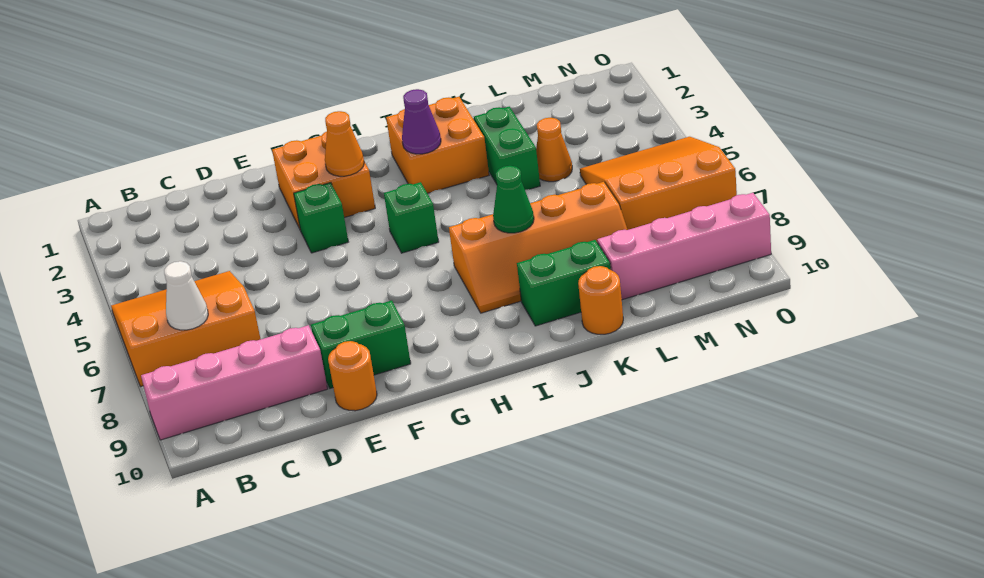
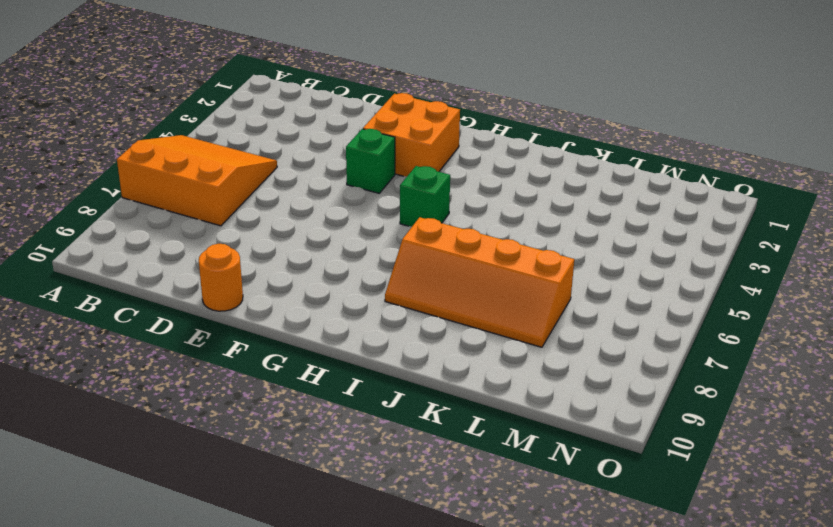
none -> pink 1x4 brick [141,325,328,440]
none -> green 1x2 brick [311,300,411,388]
none -> orange 2x2 brick [386,97,489,193]

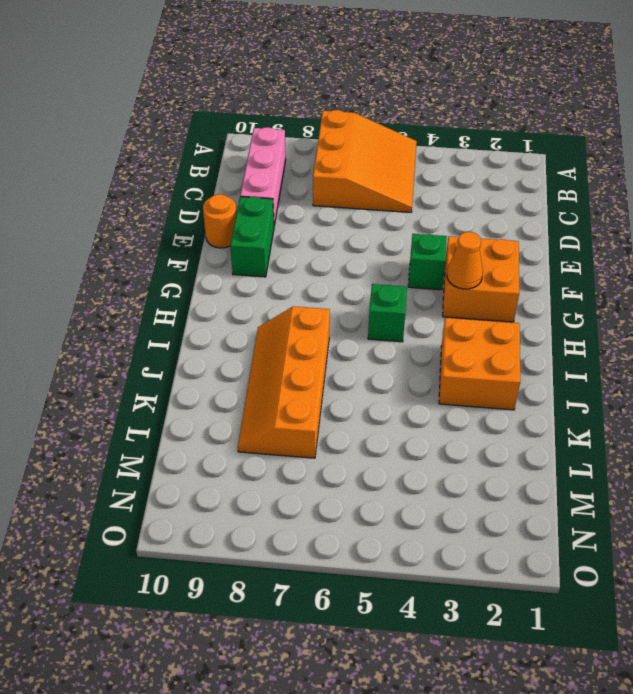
pink 1x3 brick [240,127,286,225] -> pink 1x4 brick [141,325,328,440]
none -> green 1x2 brick [517,240,611,326]
none -> green 1x2 brick [474,107,540,190]
none -> orange 1x1 round brick [578,266,623,334]

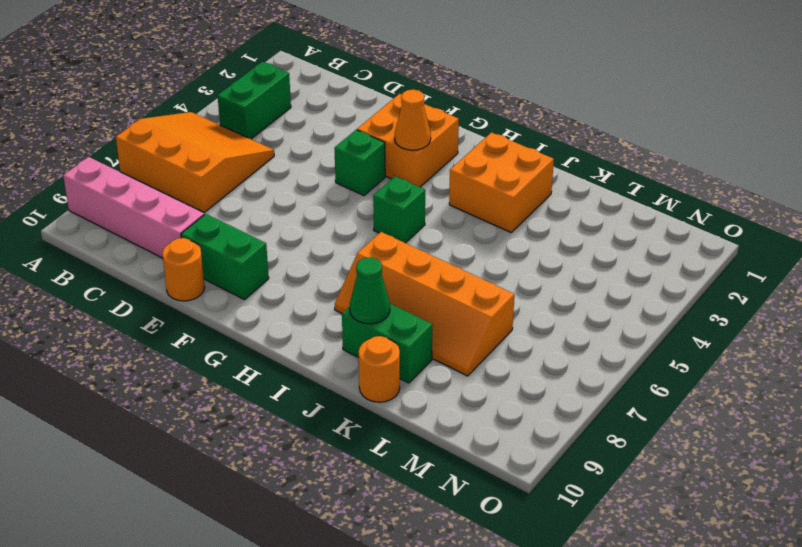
green 1x2 brick [218,62,291,139] -> green 1x2 brick moved to [474,107,540,190]
green 1x1 cone [350,257,390,324] -> green 1x1 cone moved to [493,166,534,233]
none -> orange 1x1 cone [536,118,572,182]
none -> pink 1x4 brick [597,193,771,300]
none -> orange 3x3 slope [580,137,737,230]

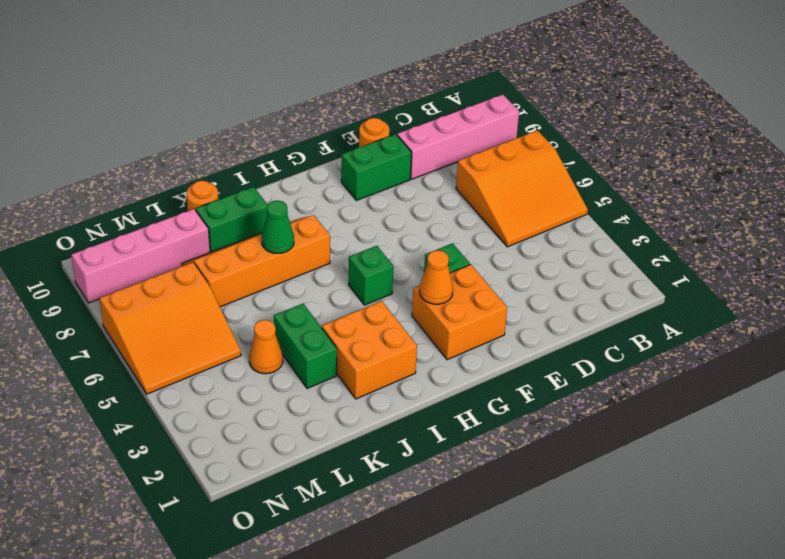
none -> white 1x1 cone [164,261,208,330]
none -> purple 1x1 cone [402,89,441,154]

